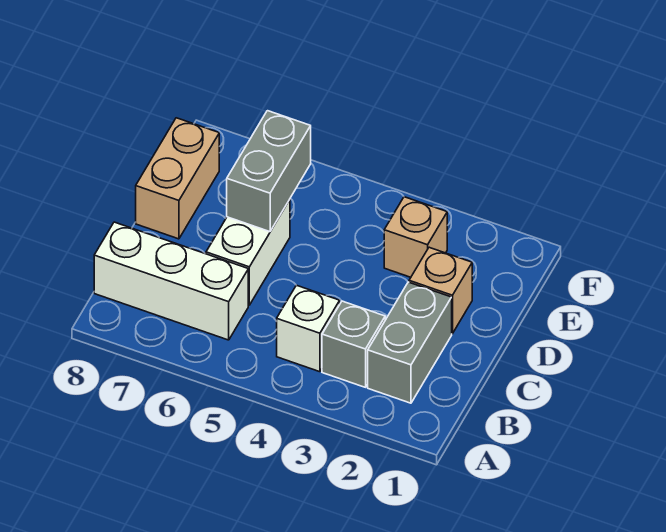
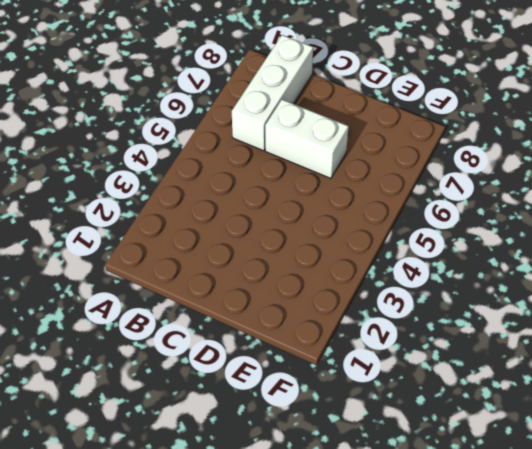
none -> grey 1x2 brick [368,282,452,403]
none -> grey 1x1 brick [322,301,385,387]

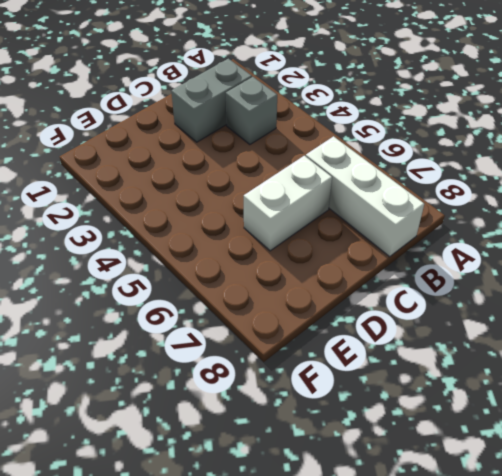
none -> white 1x1 brick [277,285,340,372]
none -> tan 1x1 brick [409,247,472,334]

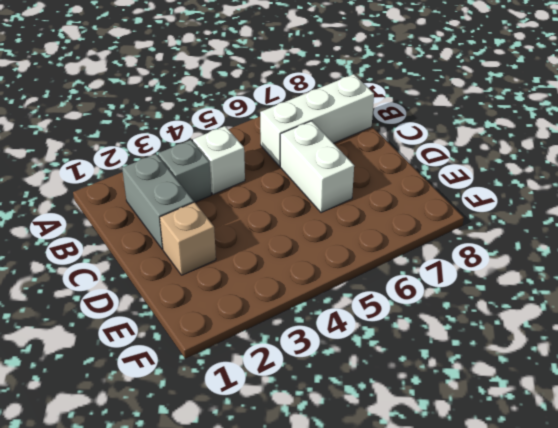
none -> tan 1x2 brick [136,118,219,239]
none -> tan 1x1 brick [384,197,447,277]

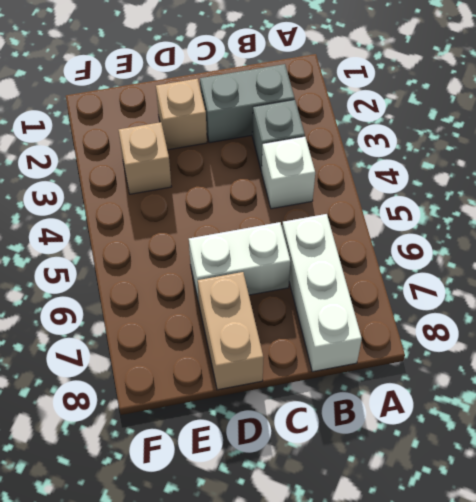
tan 1x2 brick [198,272,264,390] -> tan 1x2 brick turned to [136,118,219,239]
none -> grey 1x2 brick [227,111,311,232]

